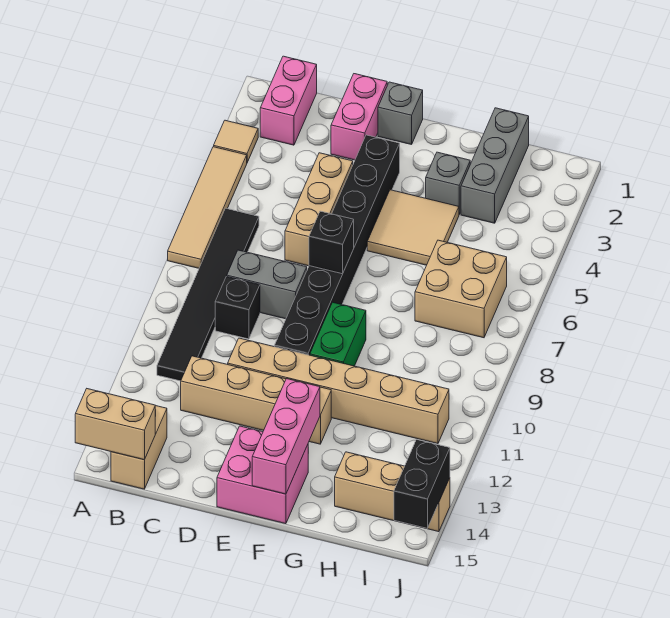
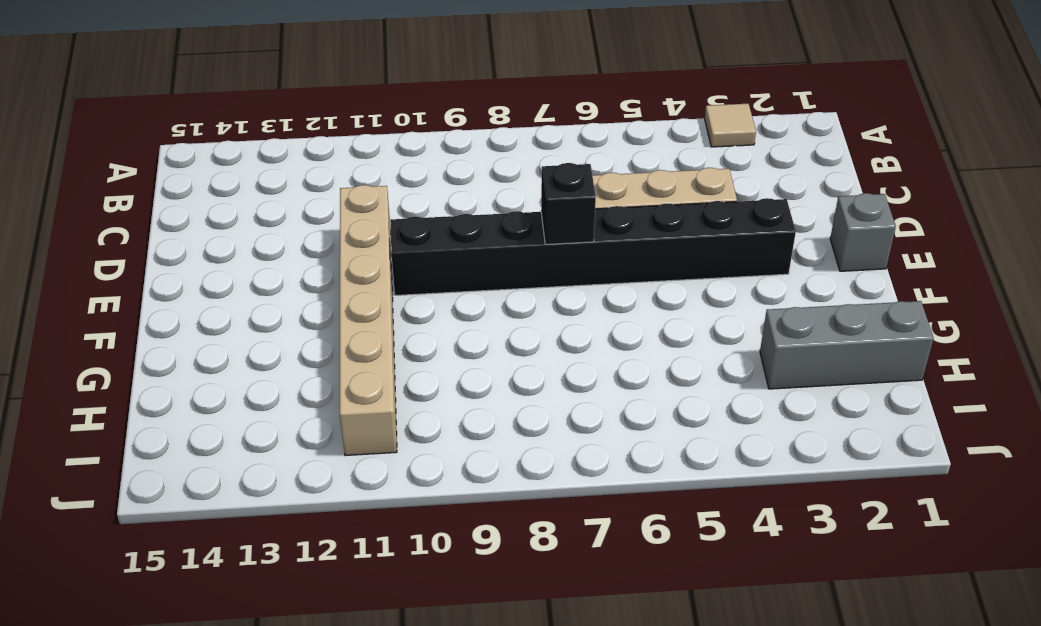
none -> tan 1x4 tile [168,147,247,268]
none -> pink 1x2 brick [260,56,317,145]
none -> black 1x6 tile [157,208,259,381]

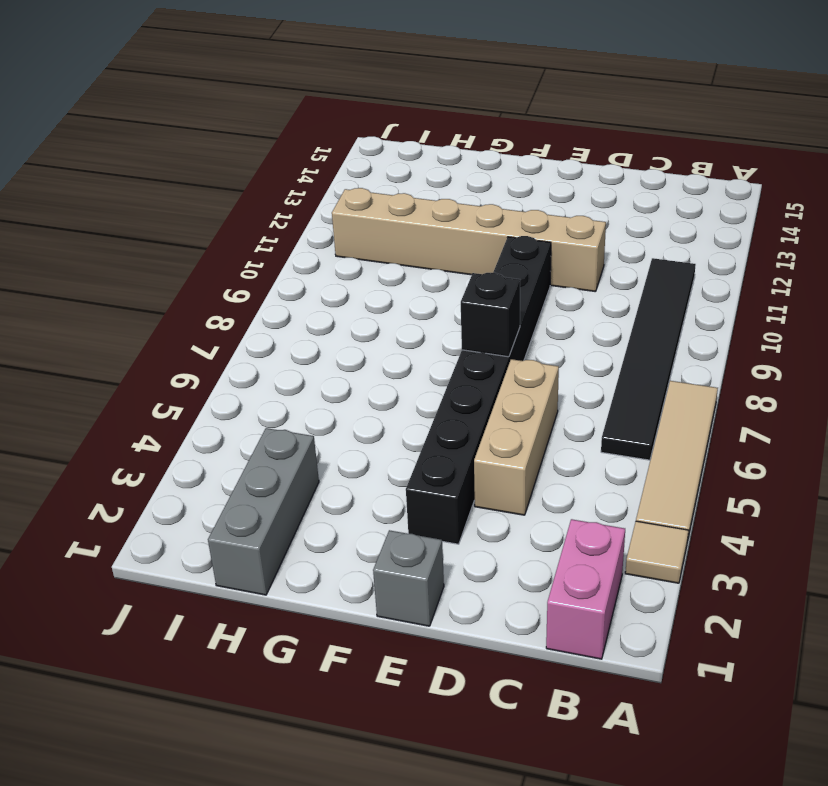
none -> tan 1x2 brick [111,406,167,489]
none -> grey 1x2 brick [227,250,307,319]
none -> black 1x1 brick [215,277,260,339]

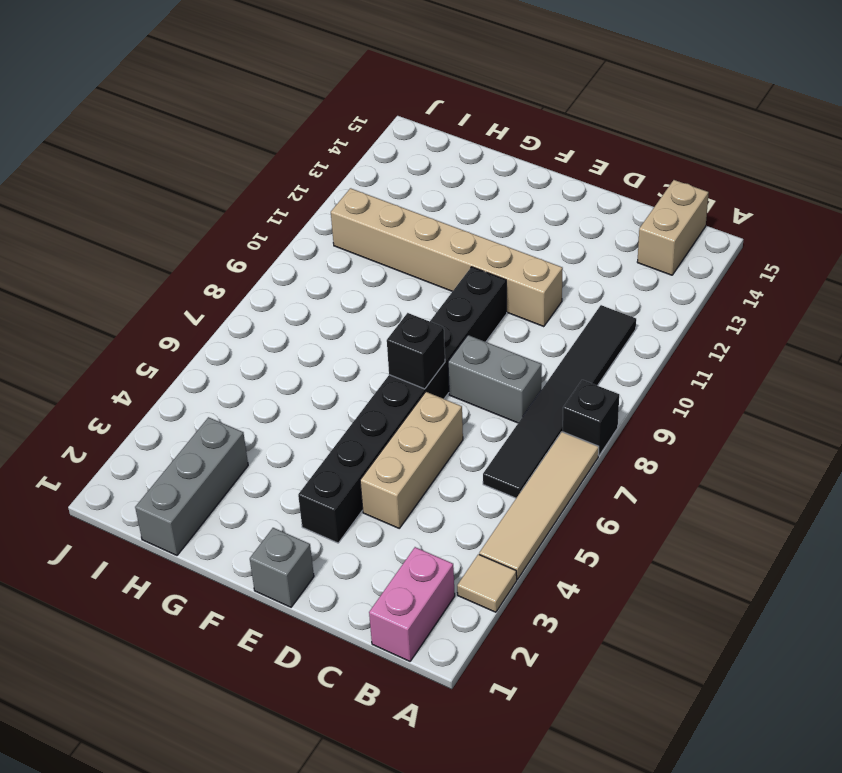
black 1x1 brick [563,380,619,455] -> black 1x1 brick moved to [215,277,260,339]
none -> tan 1x4 brick [181,356,331,444]
none -> pink 1x2 brick [331,74,387,160]
none -> pink 2x2 brick [217,426,308,524]

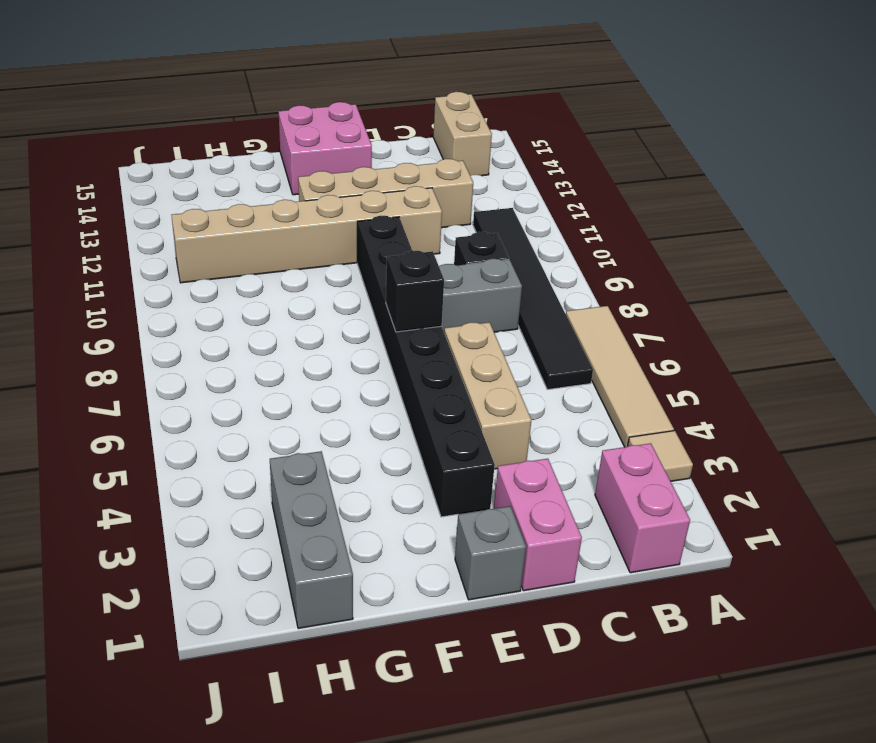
none -> tan 2x2 tile [367,190,459,265]
none -> green 1x2 brick [310,302,366,366]
none -> grey 1x1 brick [426,152,470,214]

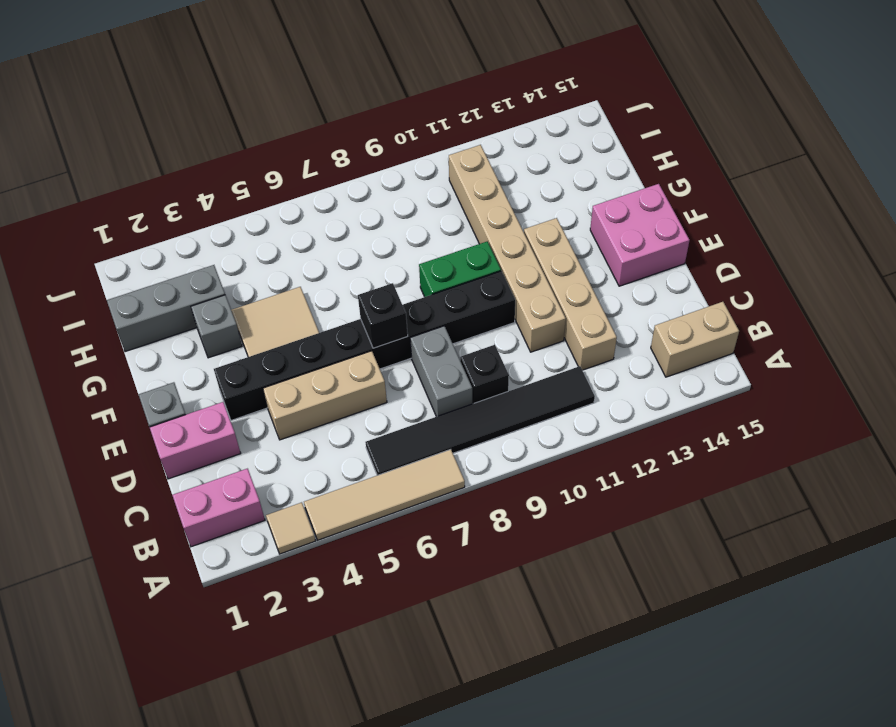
none -> tan 2x2 brick [415,240,507,338]
none -> tan 1x3 brick [335,452,450,532]
none -> tan 1x2 brick [75,389,155,460]

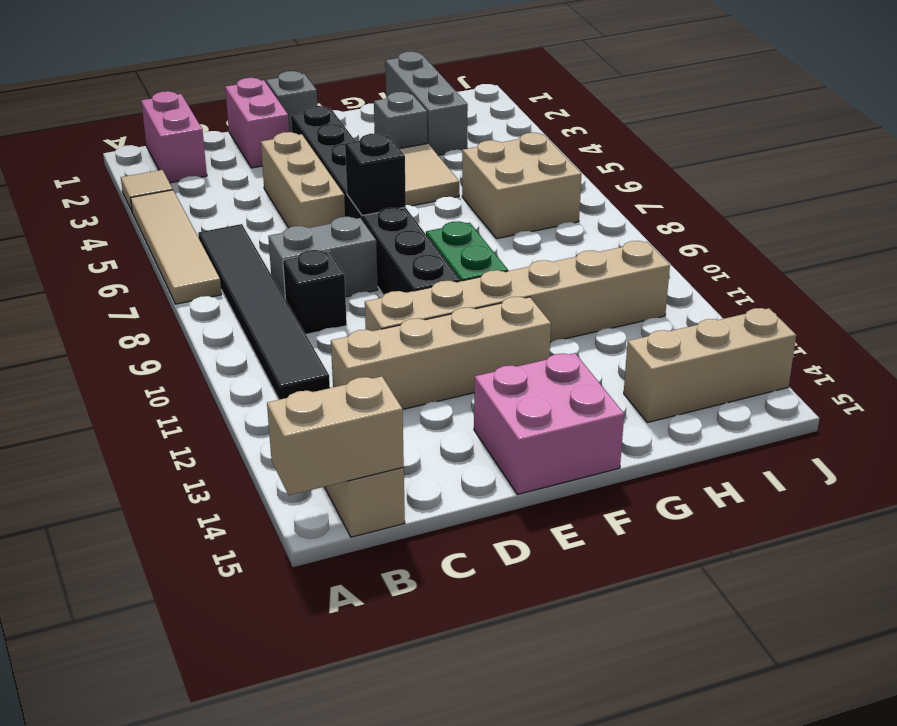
none -> pink 1x3 brick [252,379,320,494]
none -> black 1x2 brick [394,440,450,528]

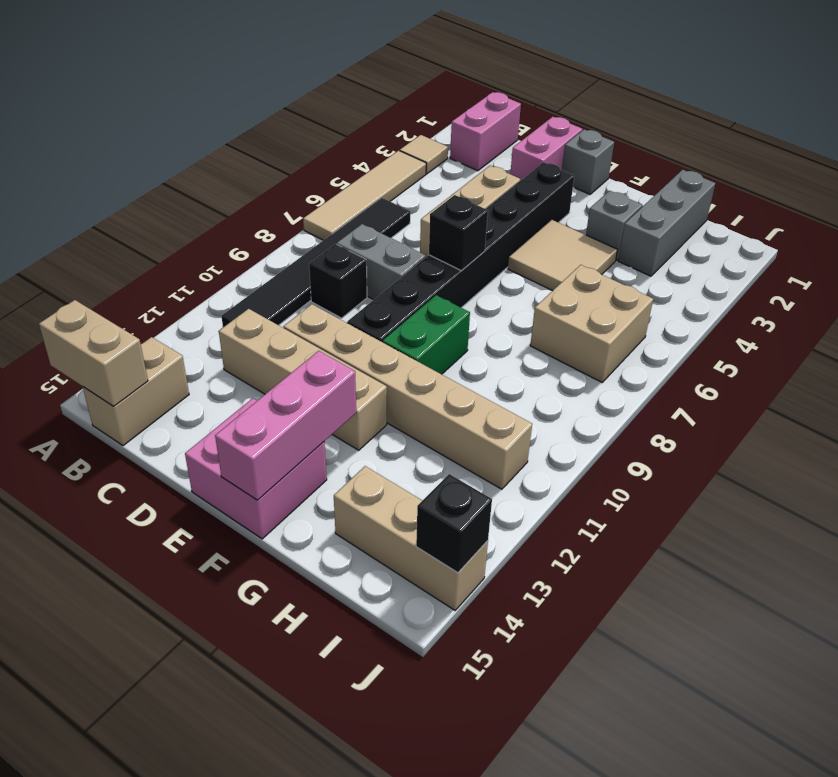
black 1x1 brick [416,474,492,573] -> black 1x2 brick [394,440,450,528]

